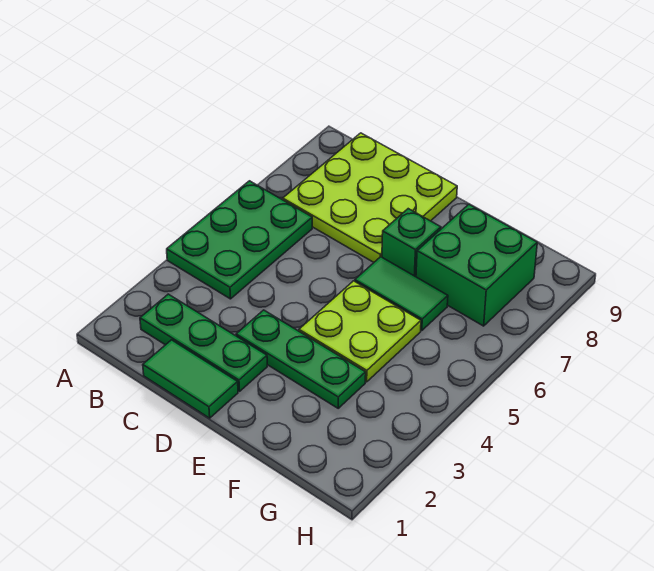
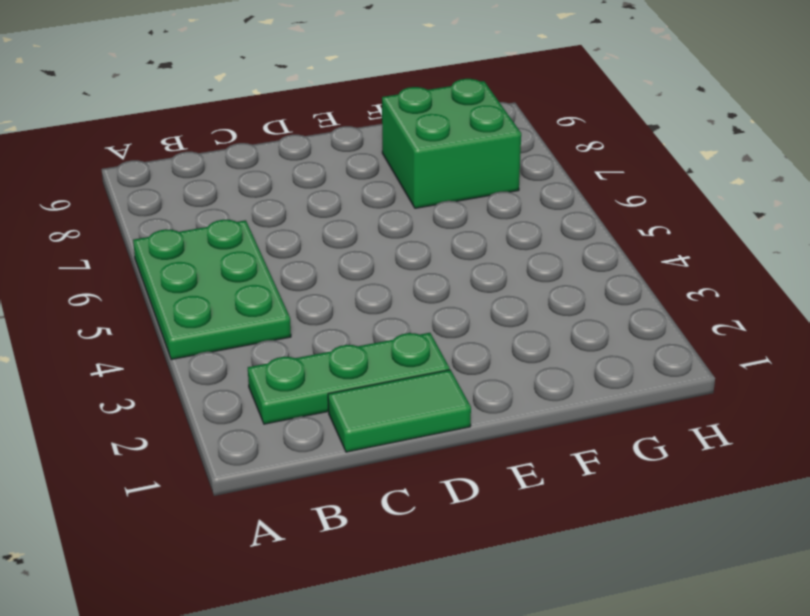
none -> lime 3x3 plate [283,133,457,262]
none -> green 1x3 plate [236,310,366,408]

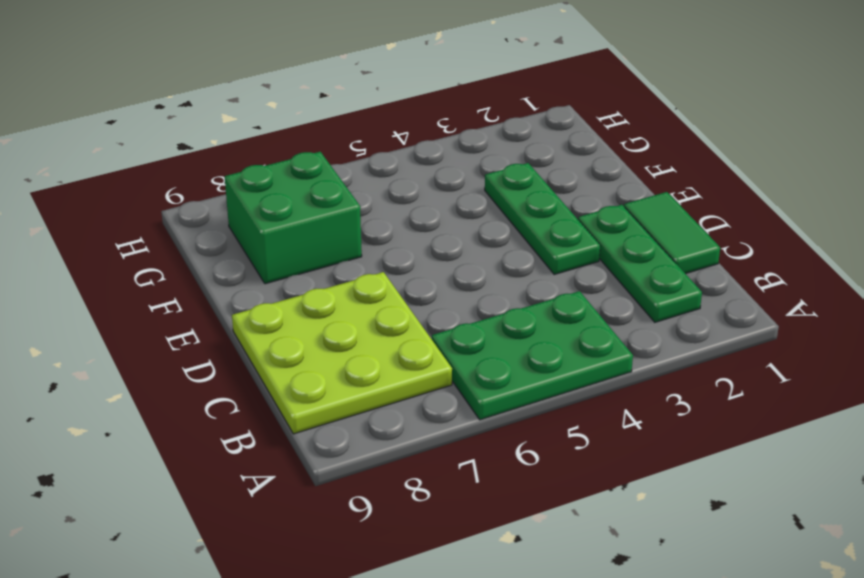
none -> lime 2x2 plate [299,281,421,382]
none -> green 1x2 tile [355,257,448,331]

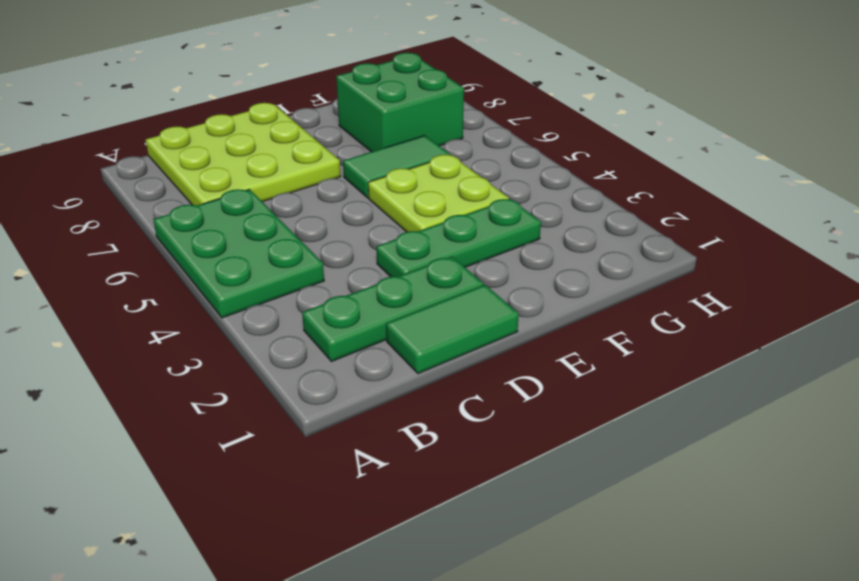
none -> green 1x1 brick [382,209,441,277]

